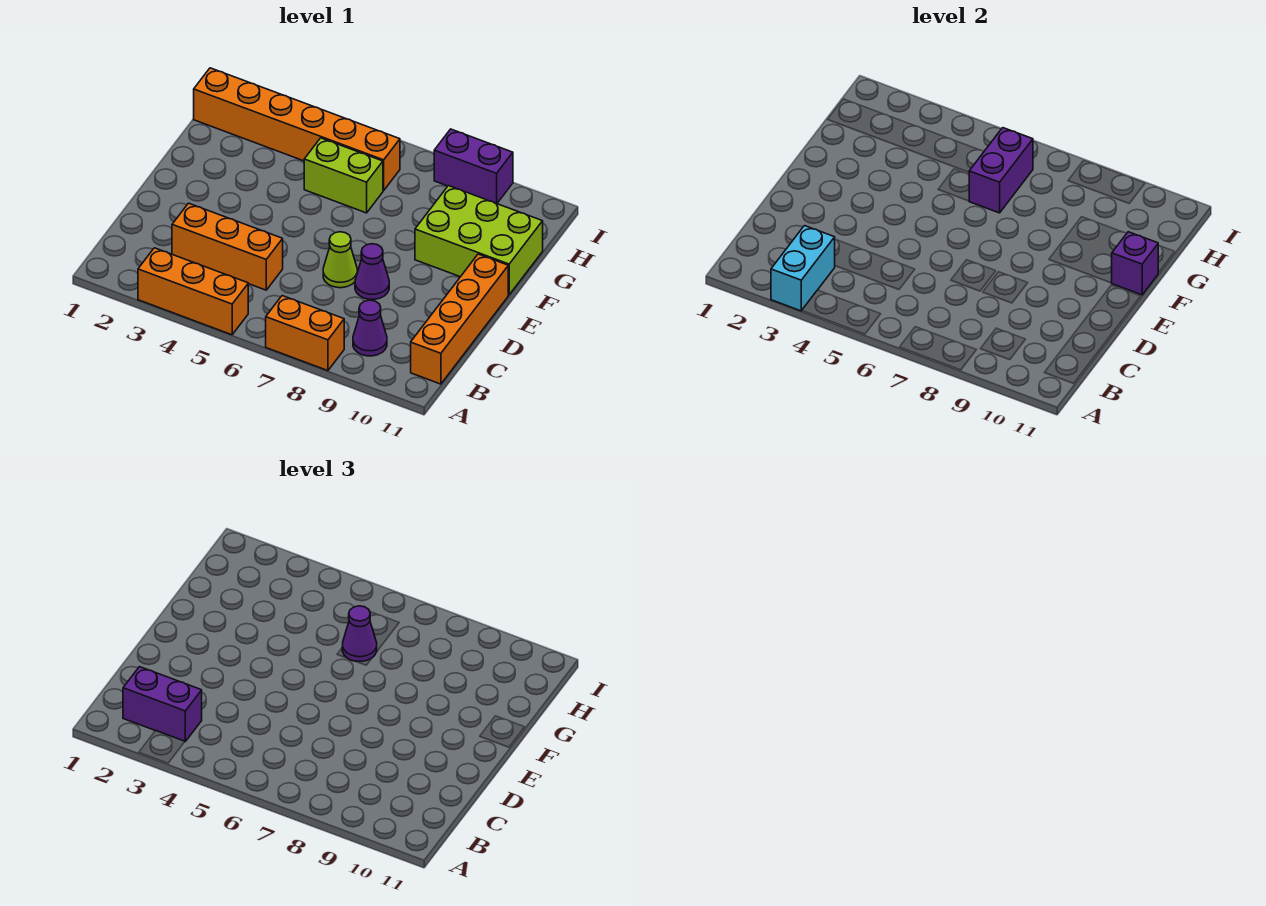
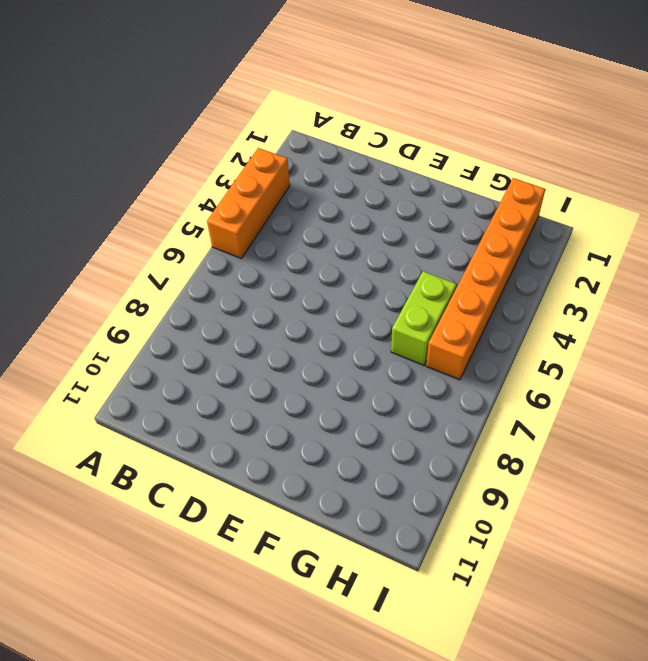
none -> orange 1x2 brick [266,296,344,371]
none -> purple 1x1 cone [353,300,387,356]
none -> orange 1x4 brick [411,254,508,384]

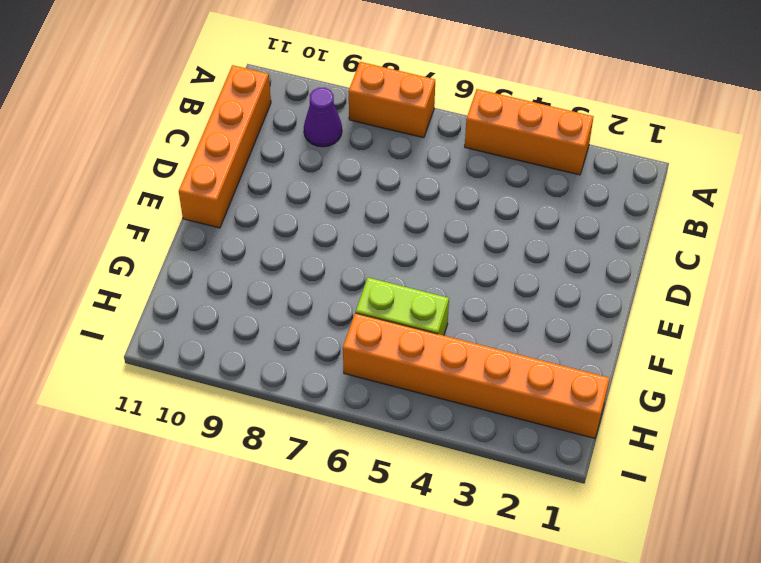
none -> orange 1x3 brick [172,203,283,290]
none -> lime 1x1 cone [323,232,357,288]
none -> purple 1x1 cone [355,244,389,299]

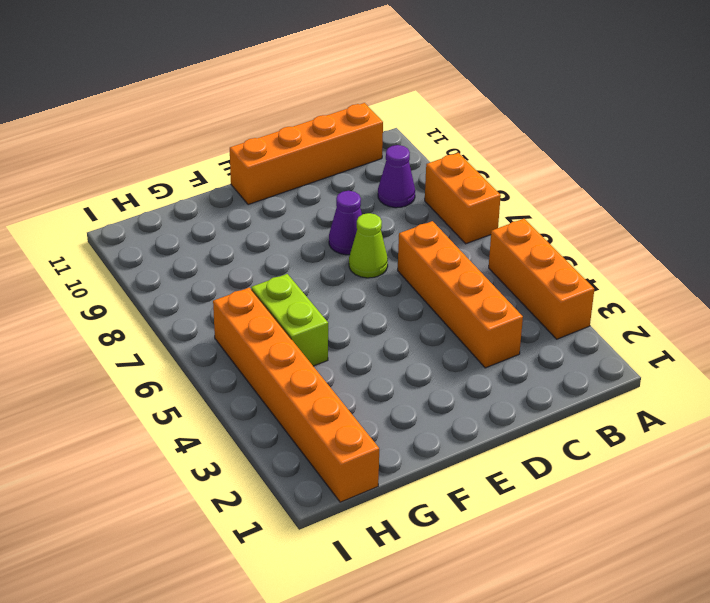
orange 1x4 brick [398,221,523,368] -> orange 1x3 brick [172,203,283,290]
none -> lime 2x3 brick [415,186,543,295]
none -> purple 1x2 brick [434,129,513,203]
none -> cyan 1x2 brick [771,226,835,311]

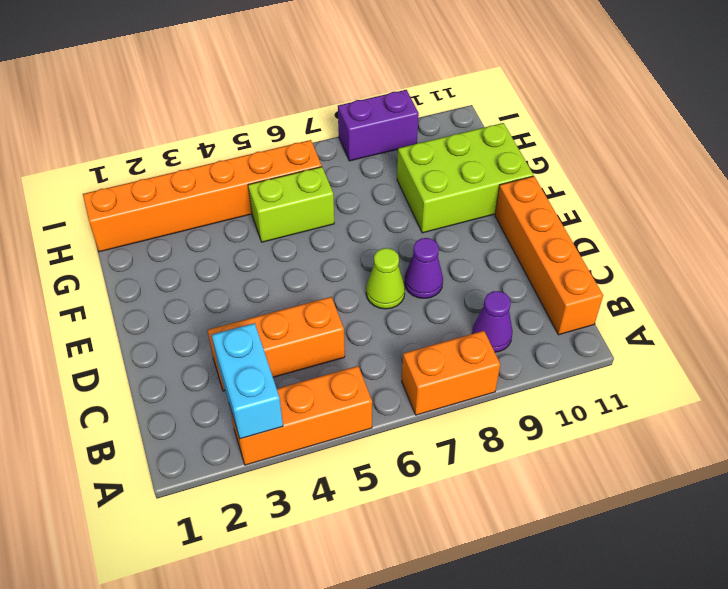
none -> purple 1x1 brick [1112,232,1158,295]
none -> purple 1x2 brick [969,128,1033,213]
none -> purple 1x2 brick [123,667,202,741]

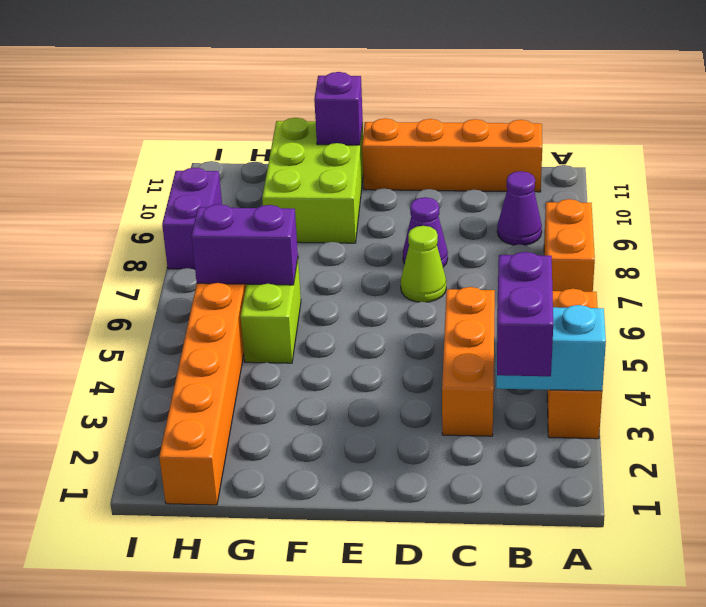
none -> purple 1x1 cone [342,606,377,661]

